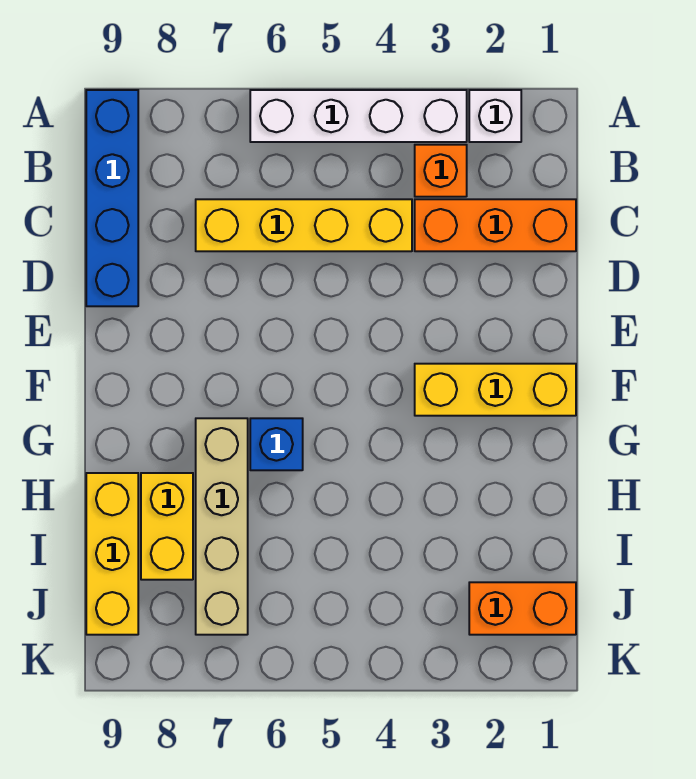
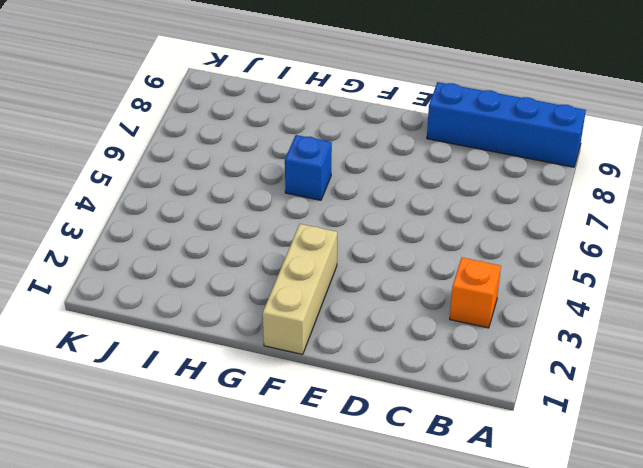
tan 1x3 brick [263,224,337,355] -> yellow 1x3 brick [415,364,576,416]
none -> white 1x1 brick [469,90,521,142]
none -> white 1x4 brick [250,90,467,142]
none -> orange 1x3 brick [415,199,576,251]

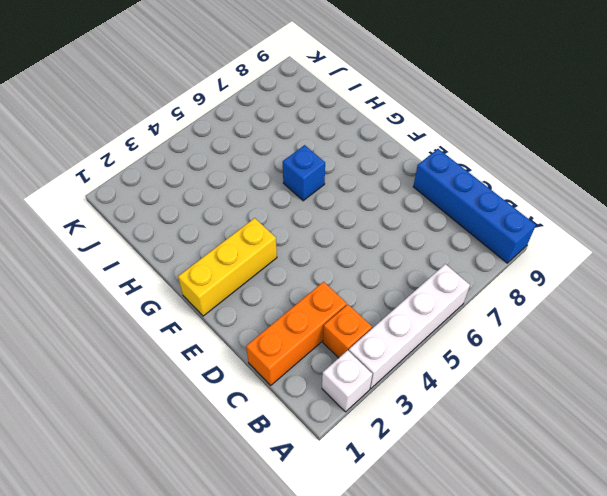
none -> yellow 1x4 brick [196,199,412,251]
none -> tan 1x4 brick [196,418,248,635]
none -> yellow 1x2 brick [141,473,193,580]

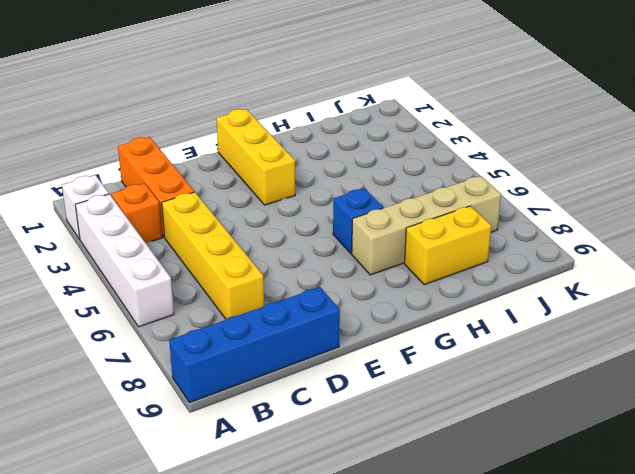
none -> yellow 1x3 brick [86,473,138,635]
none -> orange 1x2 brick [469,582,576,635]

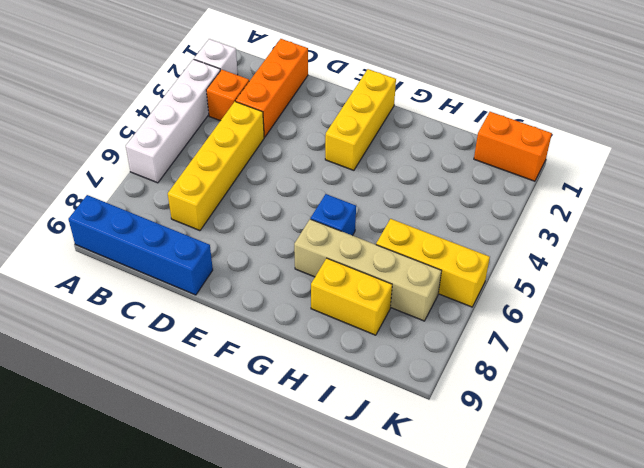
yellow 1x3 brick [376,219,490,307] -> yellow 1x3 brick moved to [86,473,138,635]
orange 1x2 brick [474,112,552,181] -> orange 1x2 brick turned to [469,582,576,635]

